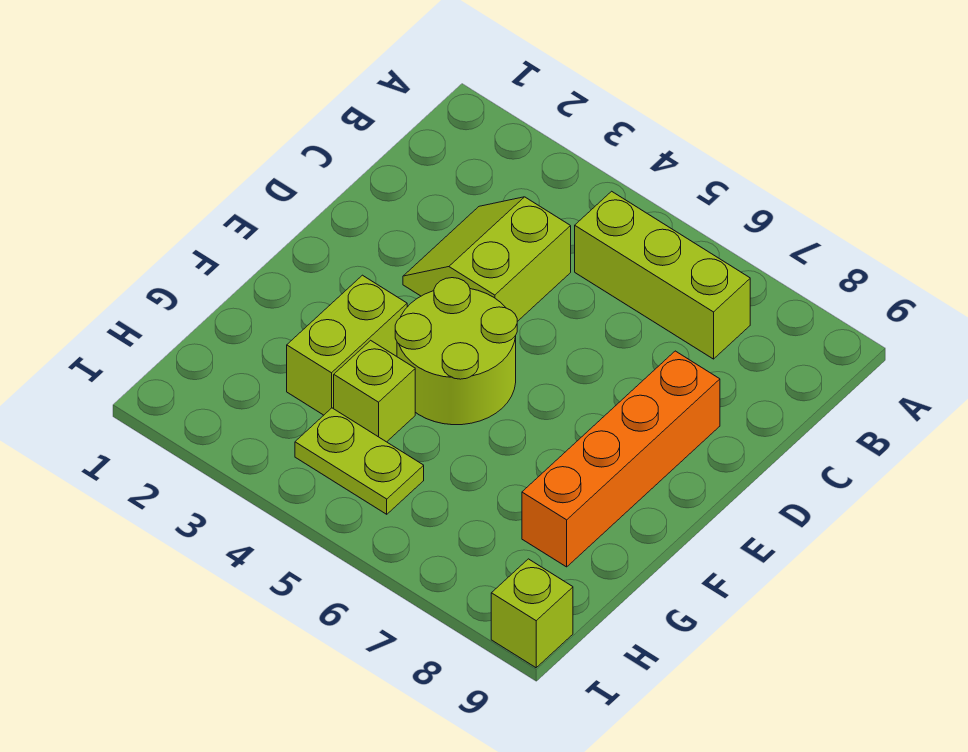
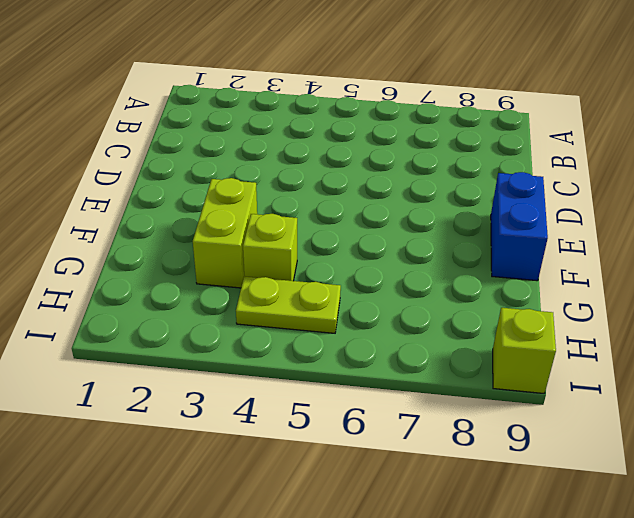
blue 1x2 brick [491,172,548,281] -> none
none -> lime 1x3 brick [575,191,750,359]
none -> lime 2x2 slope [403,197,571,322]

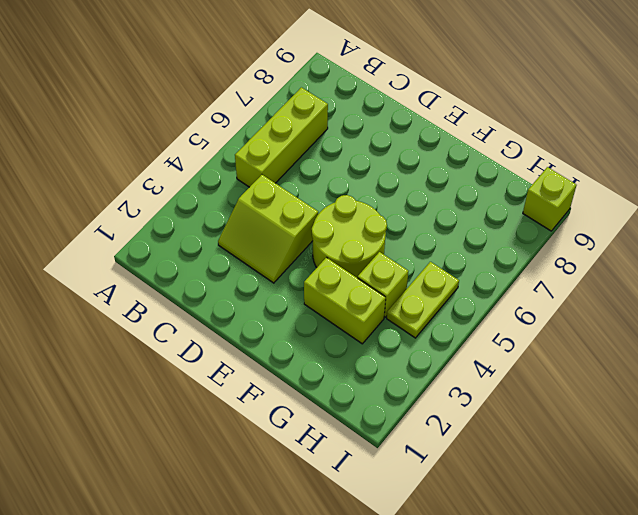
none -> orange 1x4 brick [522,351,720,567]

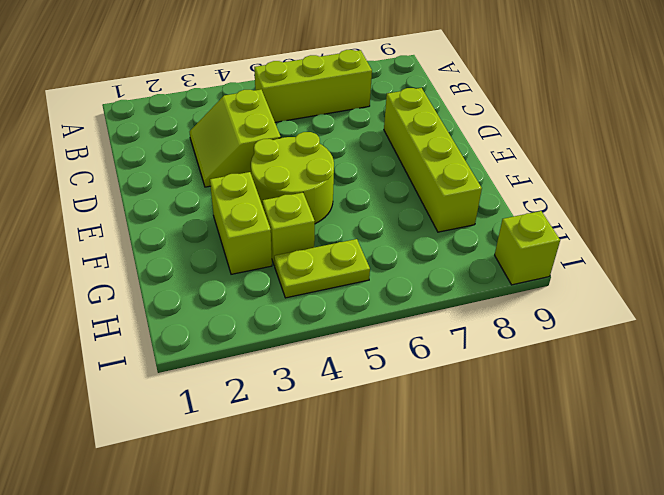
lime 1x4 brick [384,88,482,232] -> orange 1x4 brick [522,351,720,567]

